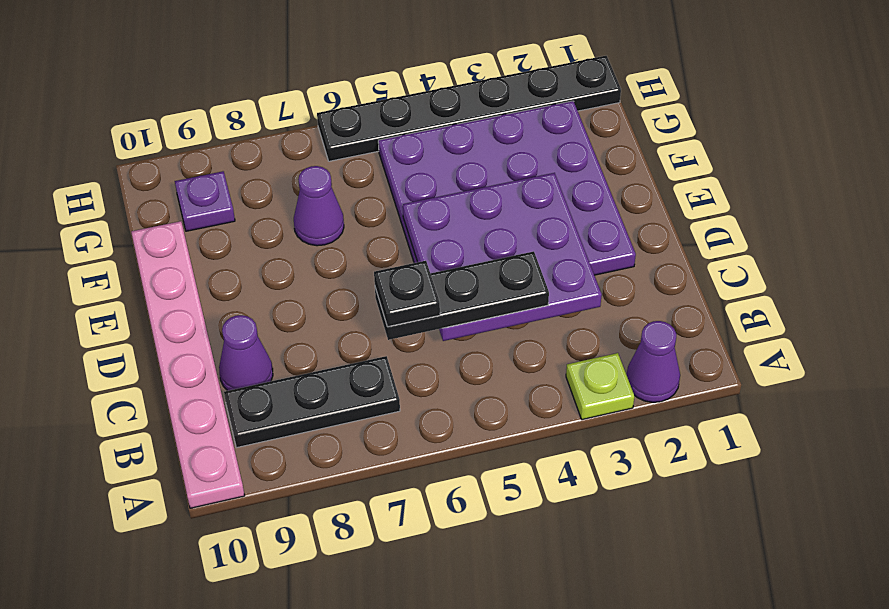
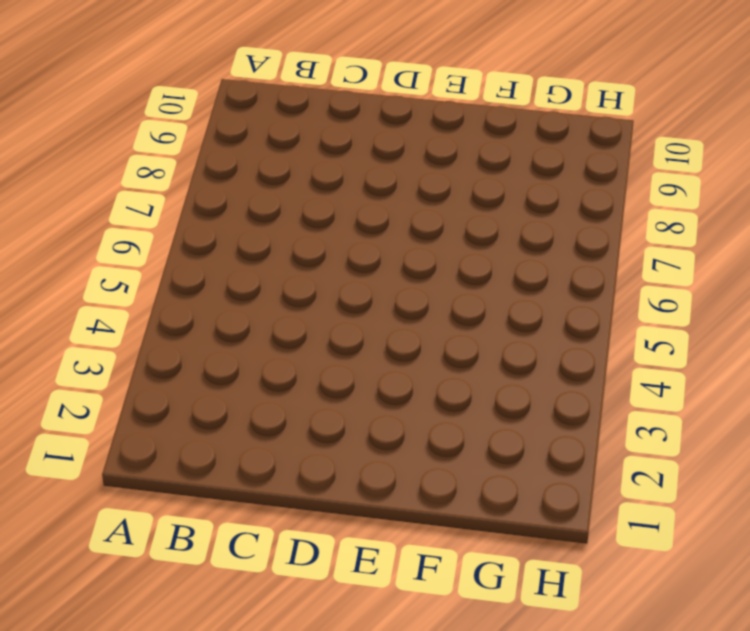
none -> purple 1x1 cone [627,321,680,402]
none -> lime 1x1 plate [566,353,634,420]
none -> pink 1x6 plate [131,221,245,508]

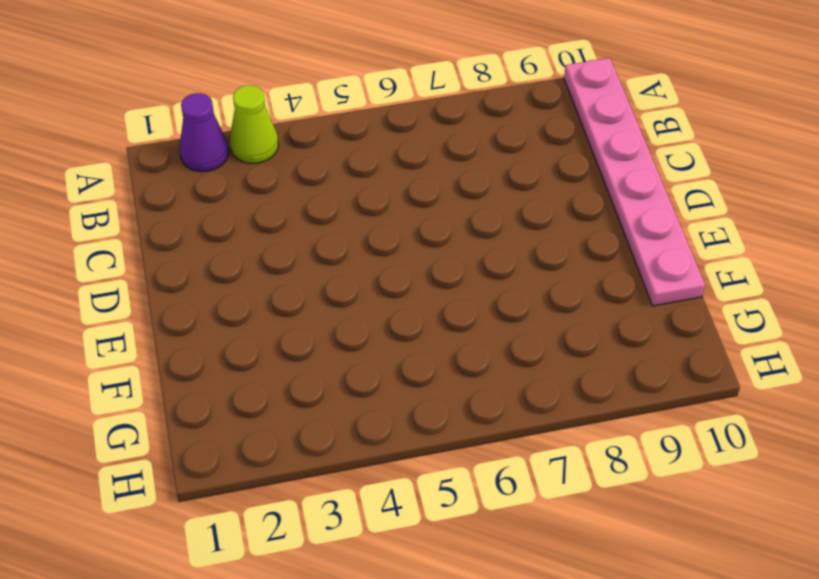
lime 1x1 cone [230,85,278,163] -> lime 1x1 plate [566,353,634,420]
none -> black 1x3 plate [224,356,400,448]
none -> purple 1x1 cone [219,315,273,391]
none -> purple 4x4 plate [378,101,636,275]

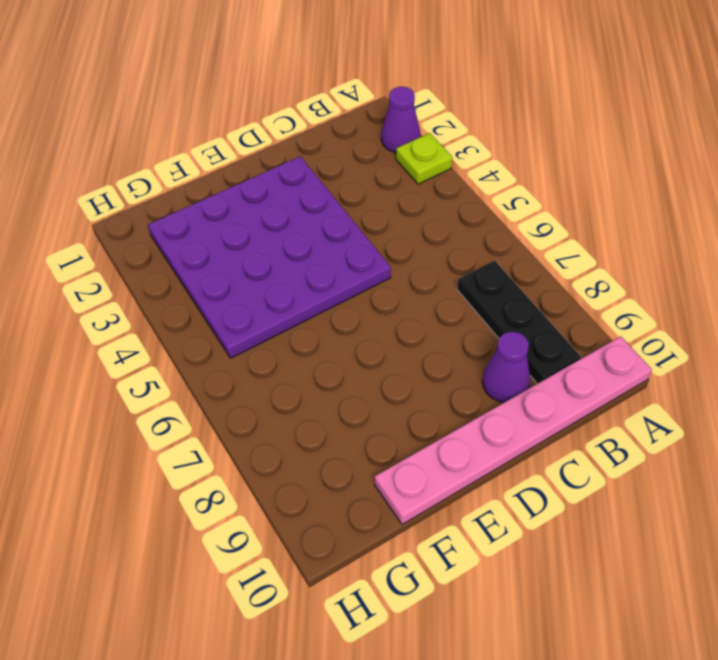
none -> purple 1x1 cone [294,166,344,246]
none -> purple 1x1 plate [175,171,235,231]
none -> black 1x6 plate [317,56,621,161]

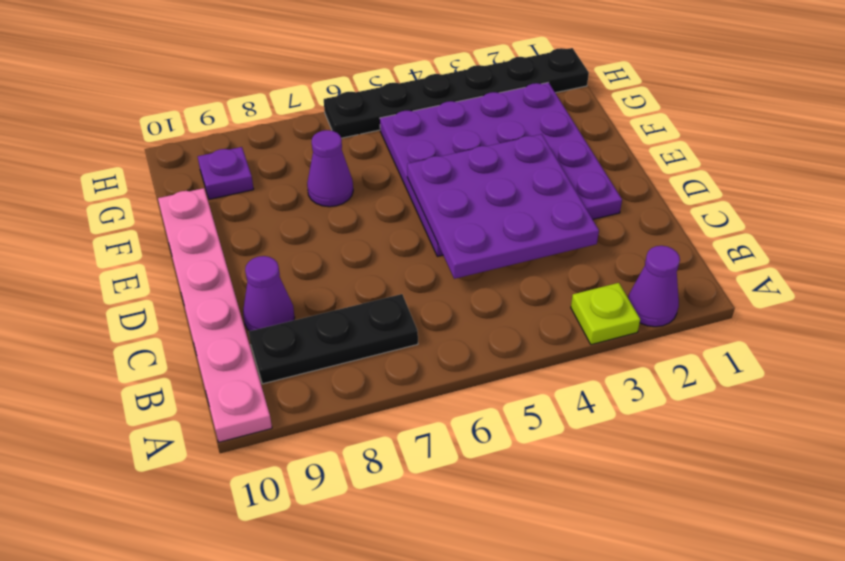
none -> black 1x3 plate [375,251,549,340]
none -> black 1x1 plate [374,261,440,327]

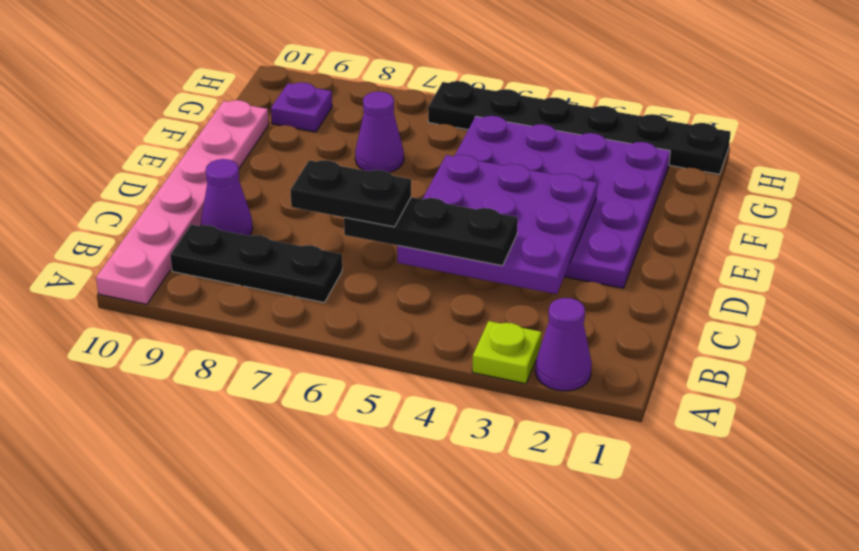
black 1x2 plate [290,160,411,227] -> black 1x1 plate [374,261,440,327]

